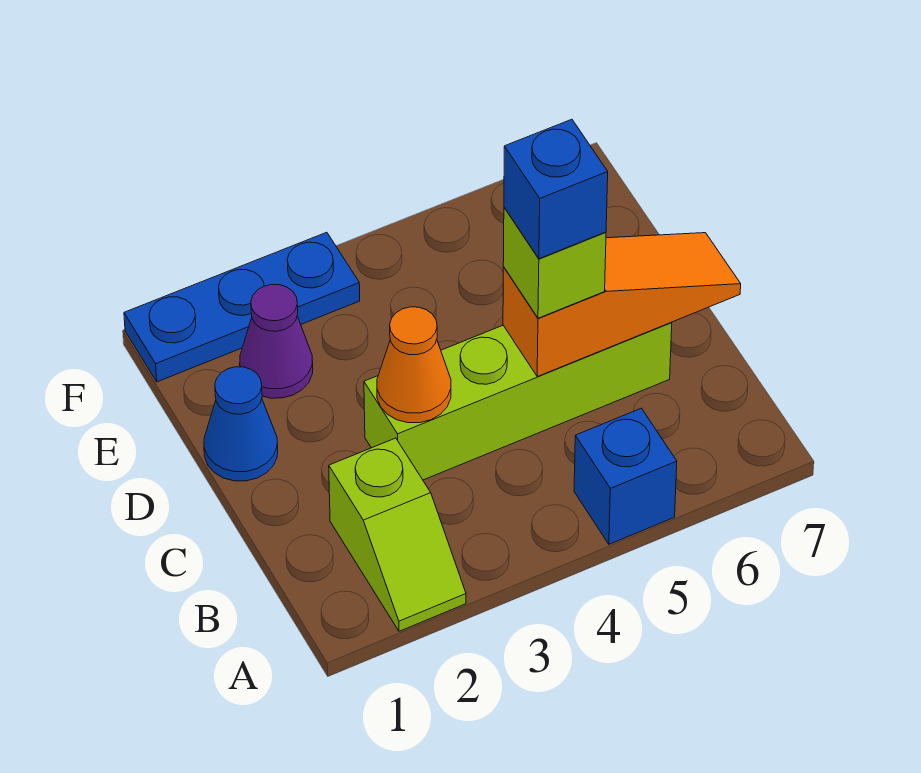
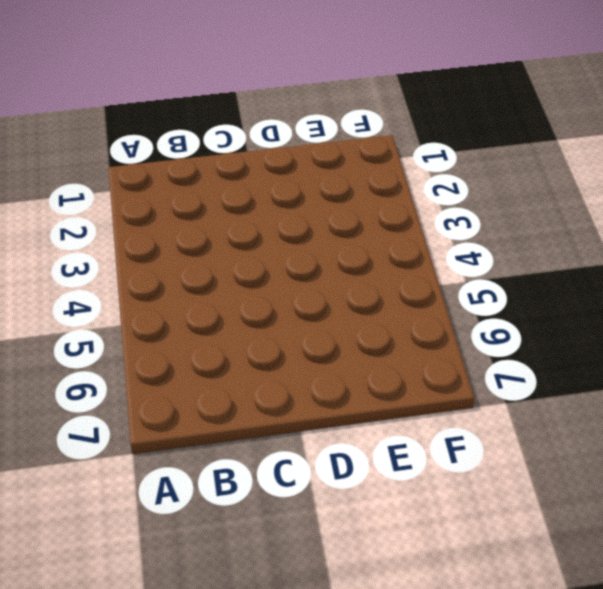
none -> lime 1x2 slope [329,438,466,631]
none -> blue 1x1 brick [574,408,677,544]

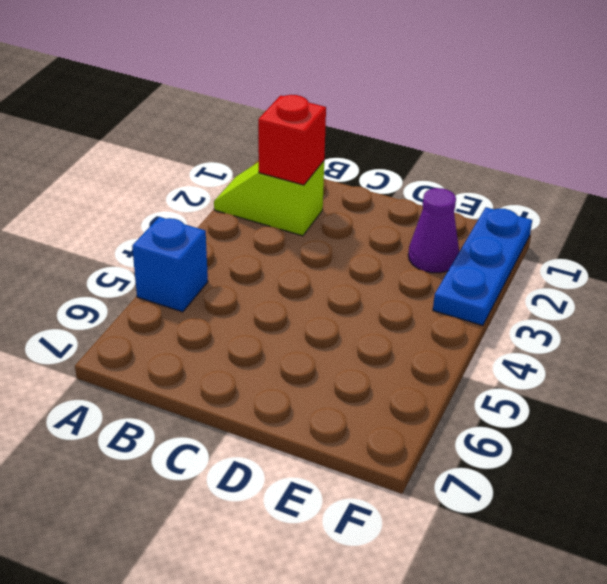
red 1x1 brick [258,95,326,185] -> none
none -> lime 1x4 brick [364,322,672,480]
none -> blue 1x1 cone [204,367,278,481]

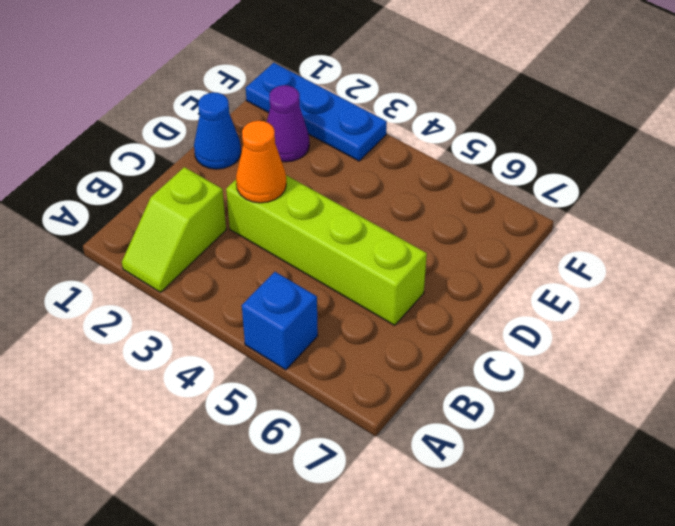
none -> orange 1x3 slope [503,233,741,376]
none -> lime 1x1 brick [503,207,606,318]

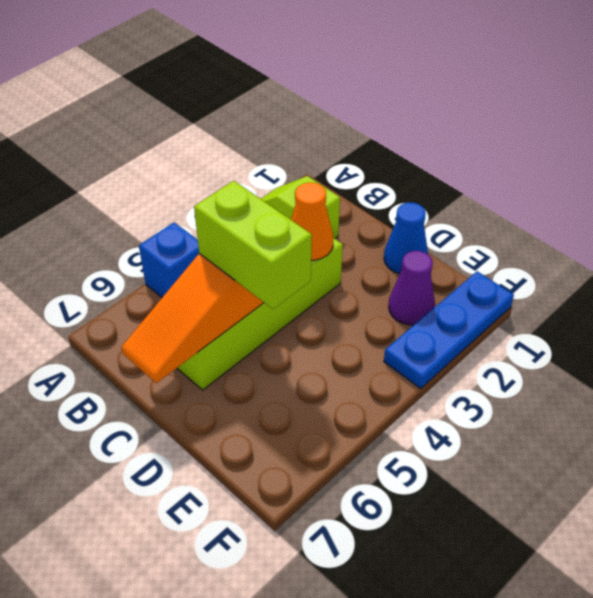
lime 1x2 brick [194,181,312,309] -> lime 1x1 brick [503,207,606,318]
none -> blue 1x1 brick [504,119,608,259]

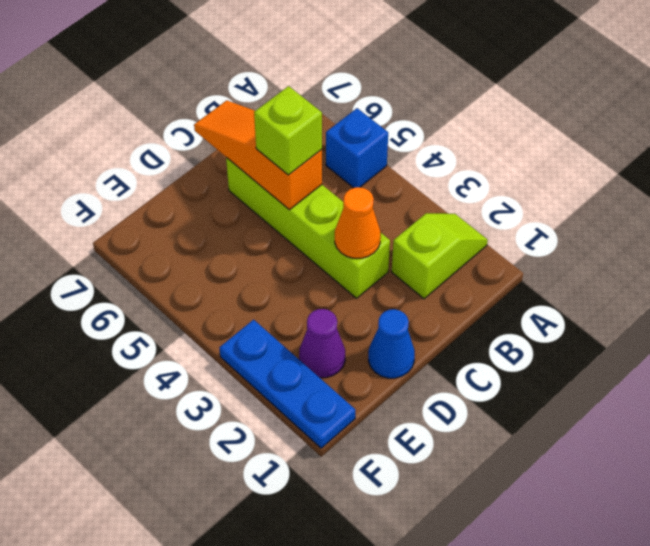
none -> blue 1x1 brick [504,119,608,259]

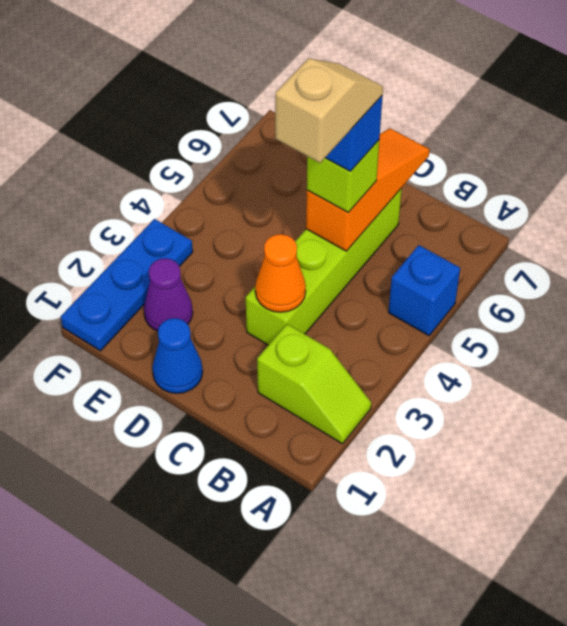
tan 1x2 slope [275,58,383,163] -> none

